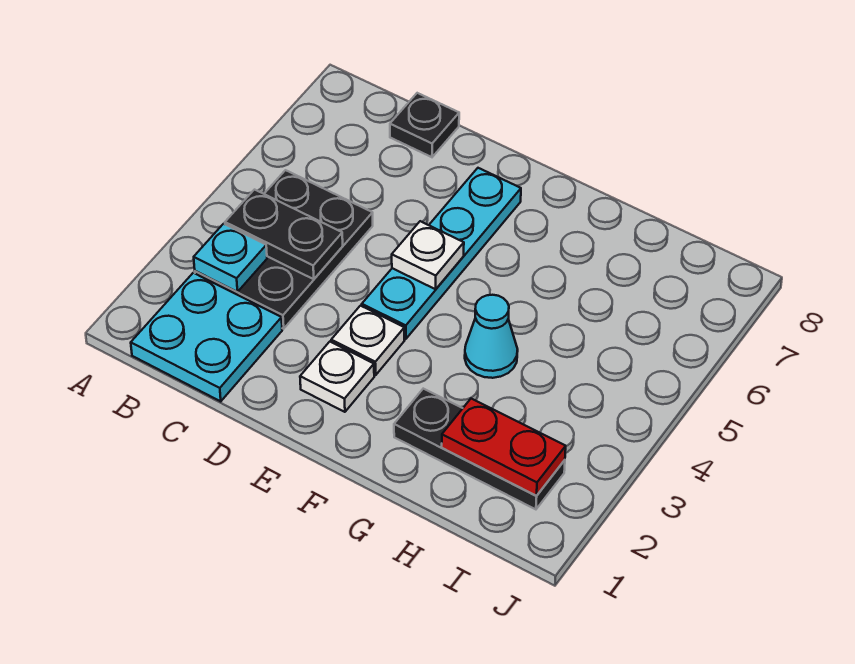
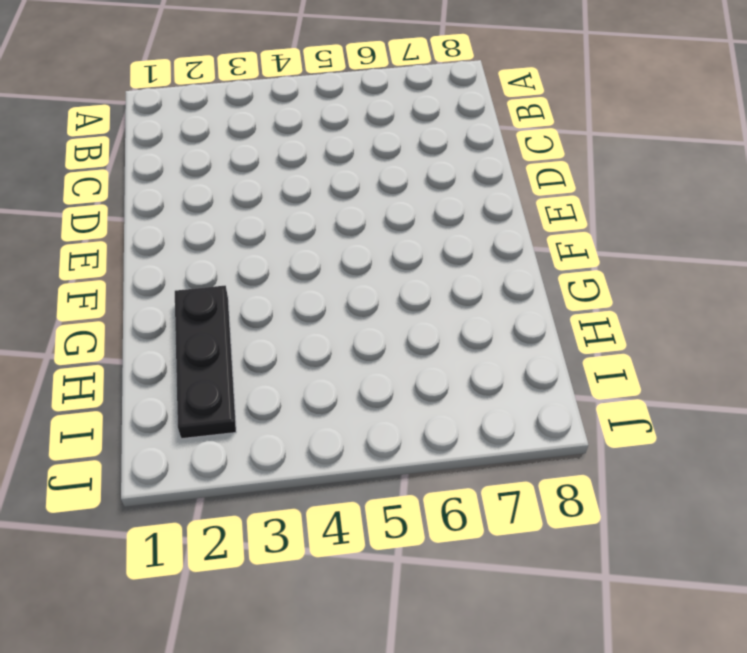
none -> cyan 2x2 plate [131,273,282,401]
none -> black 2x3 plate [195,170,373,329]
none -> black 1x1 plate [390,93,459,157]

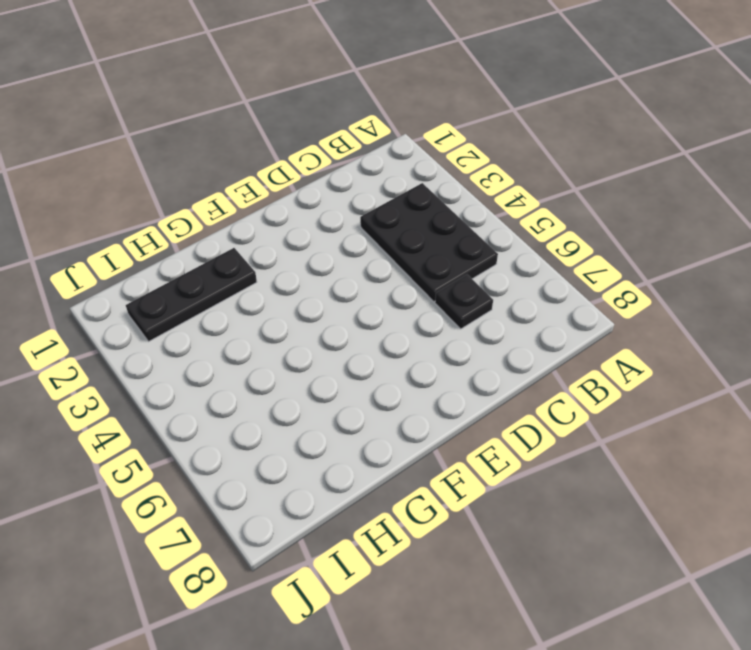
black 1x1 plate [435,275,493,329] -> black 1x1 plate moved to [390,93,459,157]
none -> cyan 2x2 plate [131,273,282,401]
none -> white 1x1 plate [300,342,374,412]
none -> white 1x1 plate [331,306,404,375]

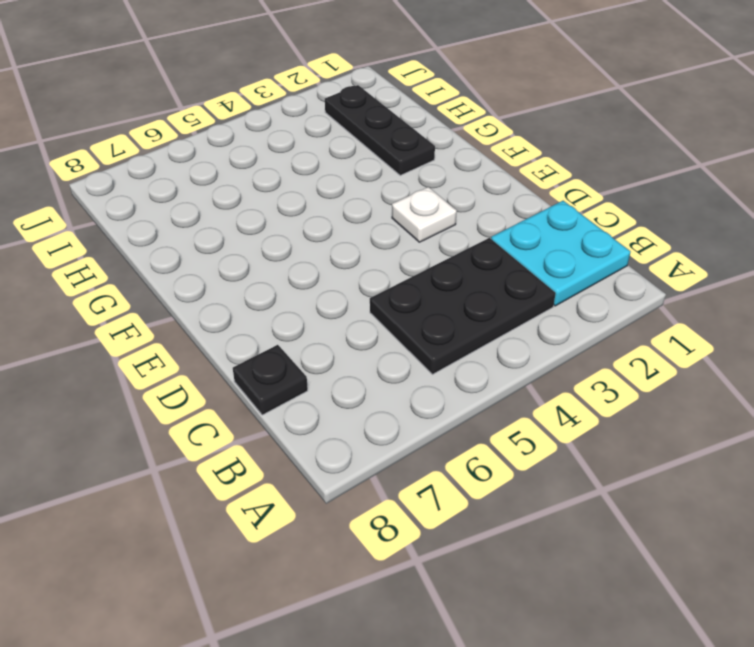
none -> white 1x1 plate [300,342,374,412]
none -> cyan 1x4 plate [362,168,521,339]
none -> cyan 1x1 cone [465,295,518,378]

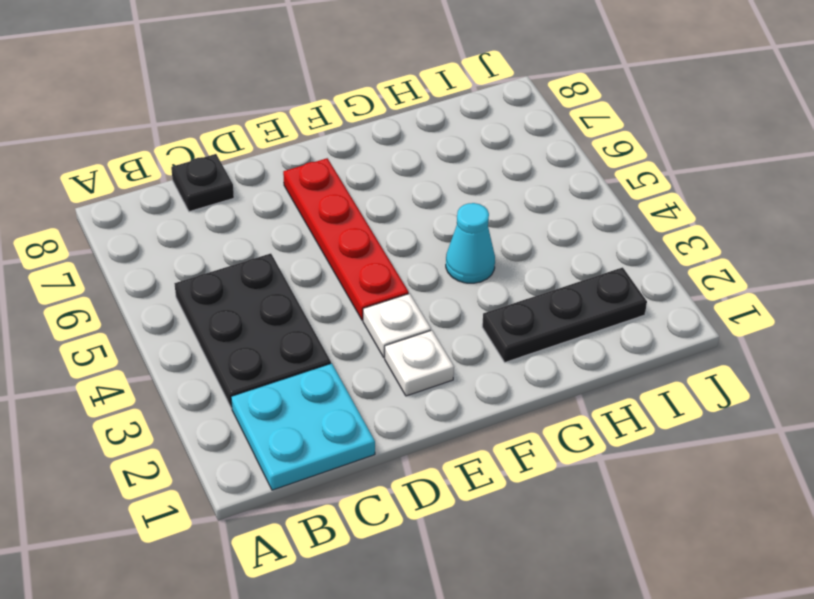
red 1x4 plate [283,158,409,320] -> cyan 1x4 plate [362,168,521,339]
none -> cyan 1x1 plate [194,224,267,292]
none -> black 1x2 plate [225,190,343,279]
none -> white 1x1 plate [392,221,464,289]

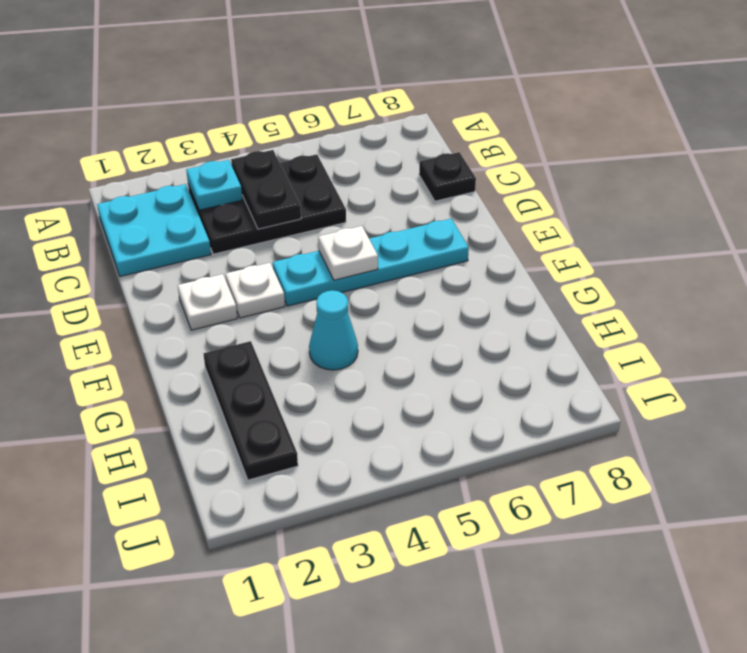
none -> red 1x2 plate [442,399,566,496]

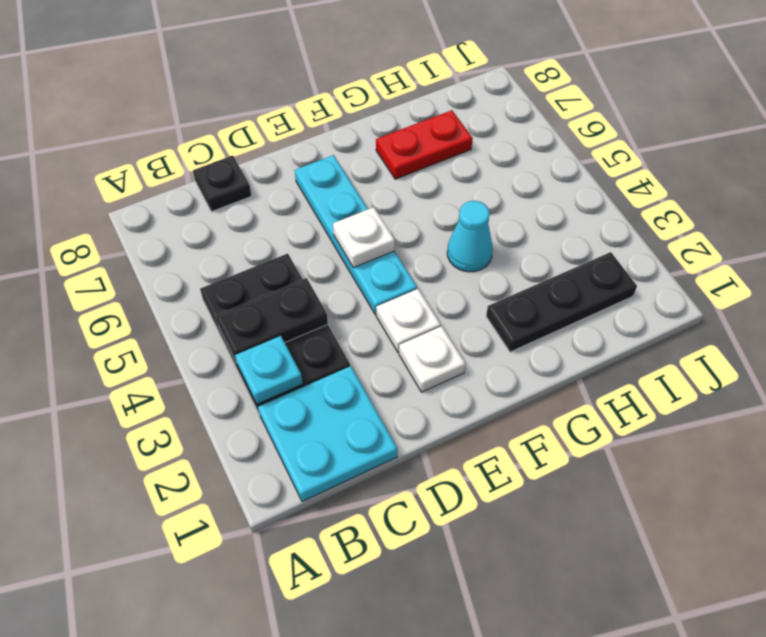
red 1x2 plate [376,110,473,179] -> red 1x2 plate moved to [442,399,566,496]

